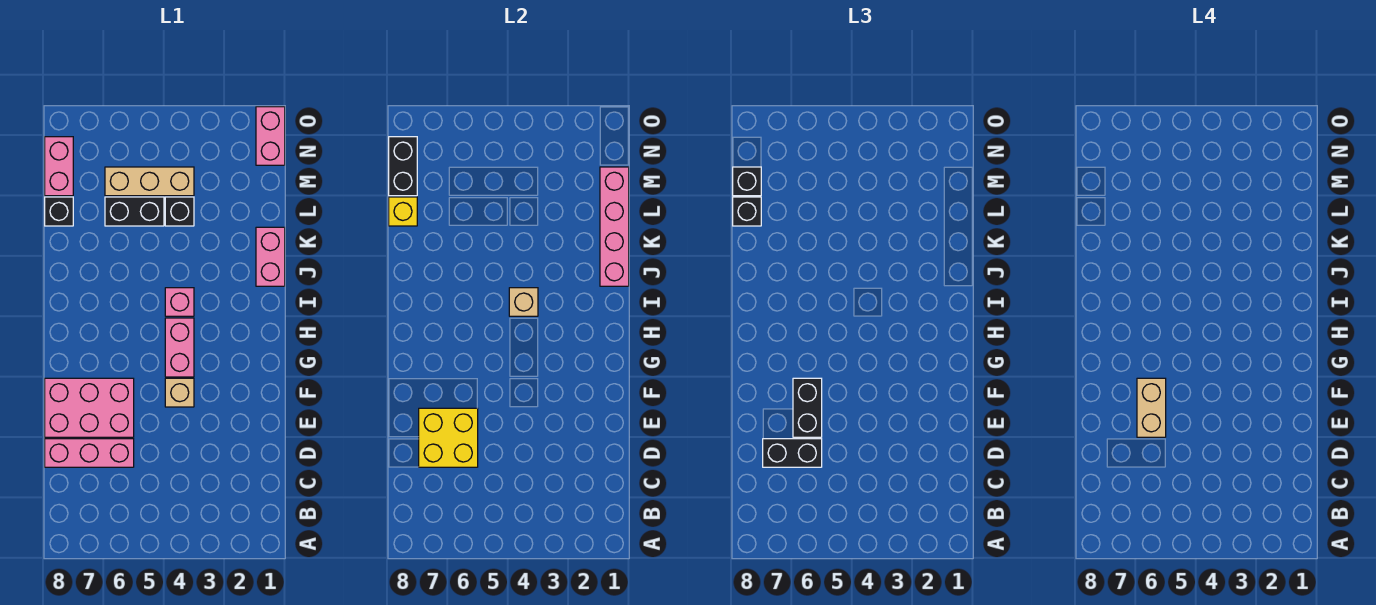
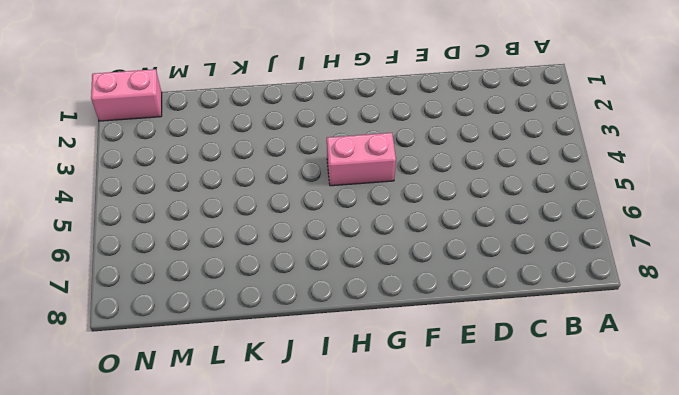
none -> pink 1x3 brick [45,439,134,467]
none -> pink 2x3 brick [45,378,134,437]
none -> tan 1x1 brick [165,378,194,407]

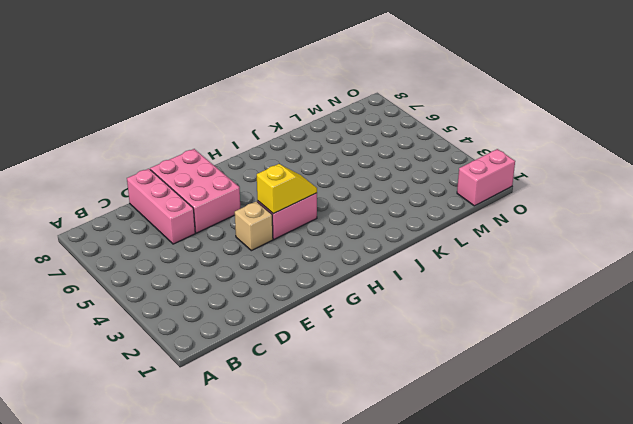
yellow 1x2 slope [257,164,317,214] -> none
none -> pink 1x1 brick [165,288,194,316]
none -> pink 1x2 brick [256,227,285,286]
none -> black 1x1 brick [165,197,194,226]

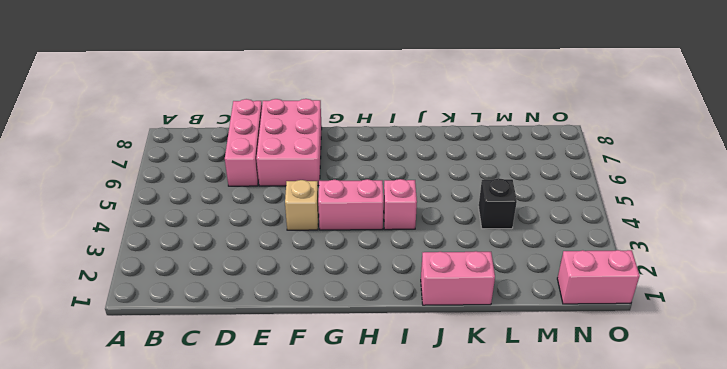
none -> black 1x2 brick [105,197,164,226]
none -> black 1x1 brick [45,197,73,226]
none -> tan 1x3 brick [105,167,194,196]

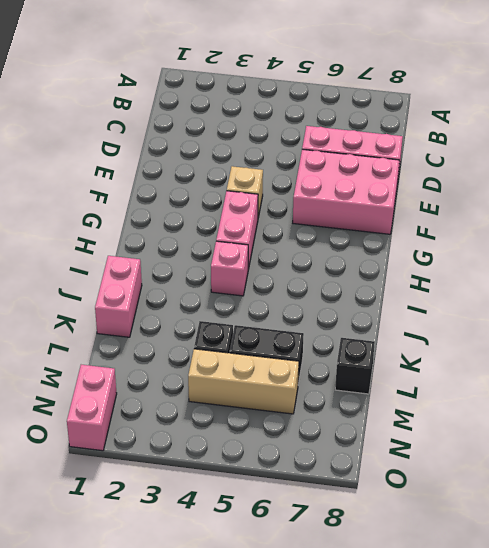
none -> pink 1x2 brick [45,137,73,196]
none -> yellow 2x2 brick [419,408,478,467]
none -> tan 1x1 brick [509,288,538,316]

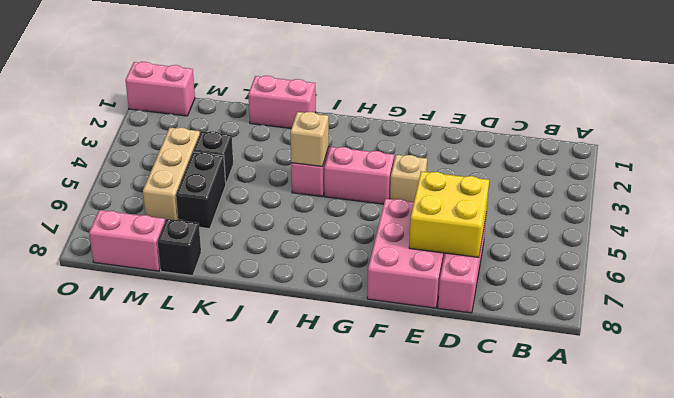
none -> pink 1x4 brick [600,167,629,286]
none -> yellow 1x1 brick [389,197,417,226]
none -> black 1x2 brick [389,137,417,196]

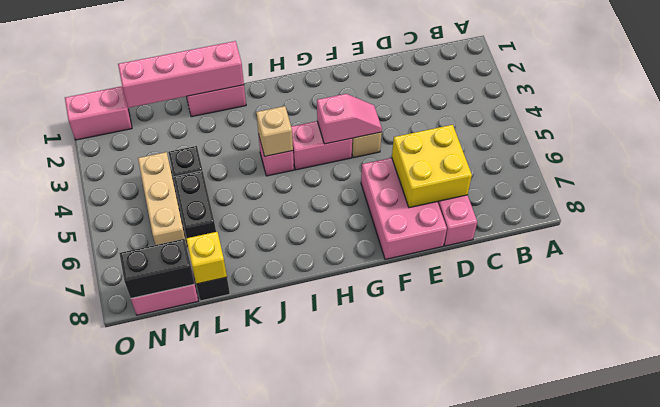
pink 1x2 slope [317,94,382,144] -> none
none -> black 1x2 brick [763,439,822,467]
none -> black 1x2 brick [793,378,822,437]
none -> black 1x1 brick [733,197,761,226]

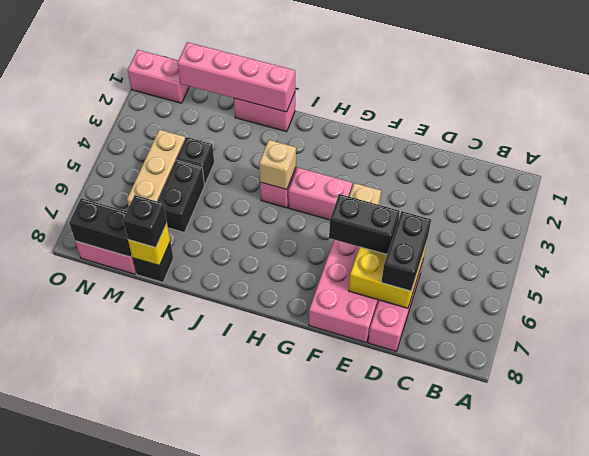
none -> black 1x1 brick [733,167,761,196]
none -> tan 1x2 brick [1137,378,1166,437]

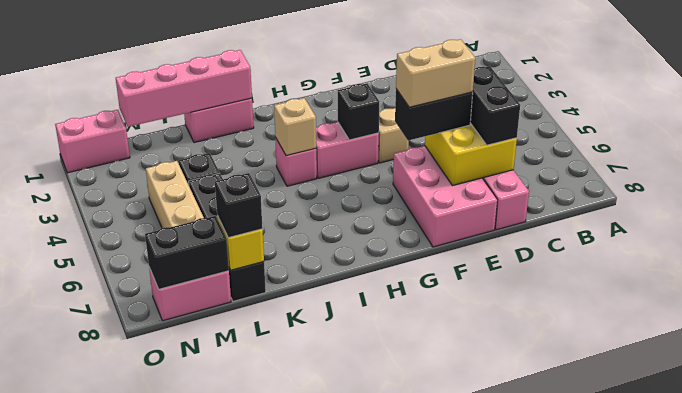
black 1x1 brick [338,83,380,140] -> black 1x1 brick moved to [733,167,761,196]

